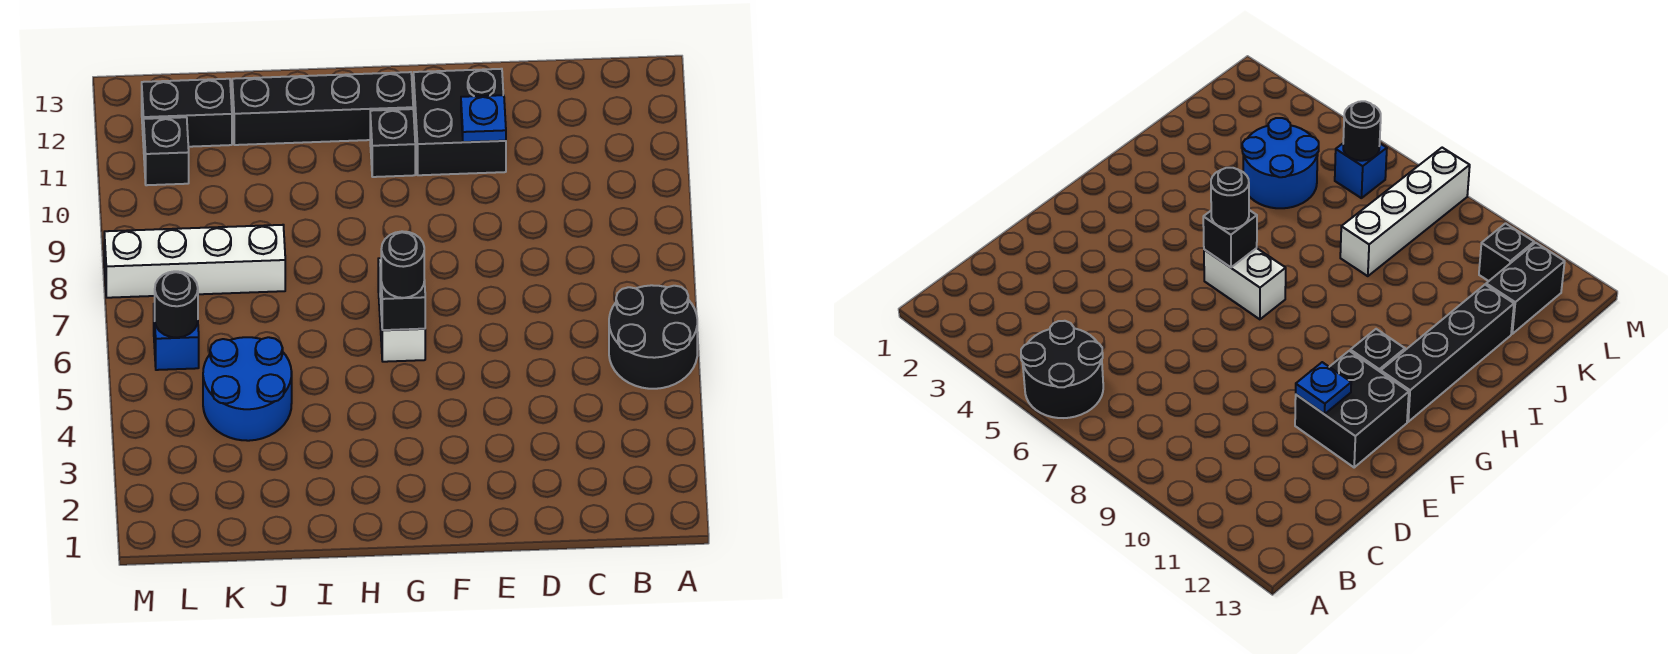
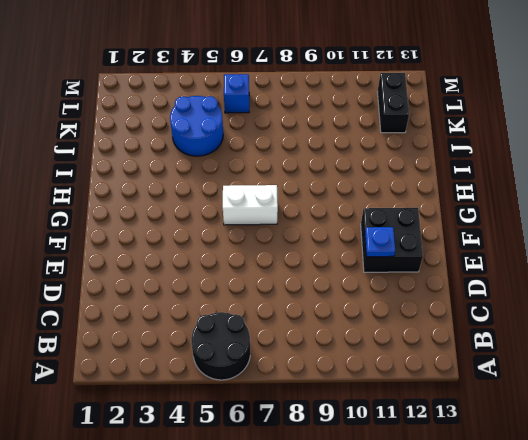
none -> black 1x1 brick [370,109,415,177]
none -> black 1x4 brick [232,72,413,145]
none -> white 1x4 brick [104,225,285,298]

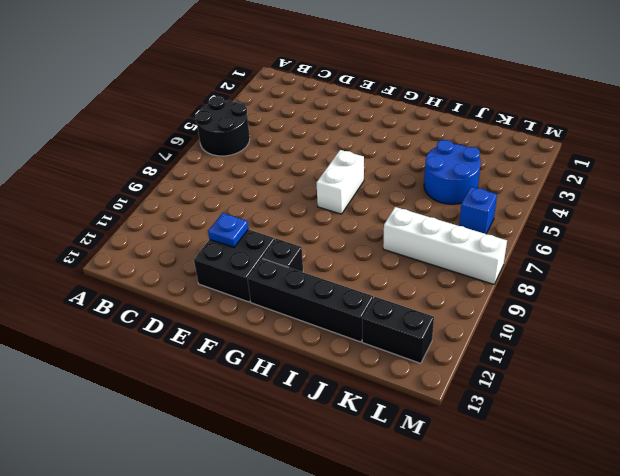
none -> black 1x1 brick [144,117,189,185]
none -> black 1x1 brick [380,264,425,330]
none -> black 1x1 round brick [155,271,198,338]

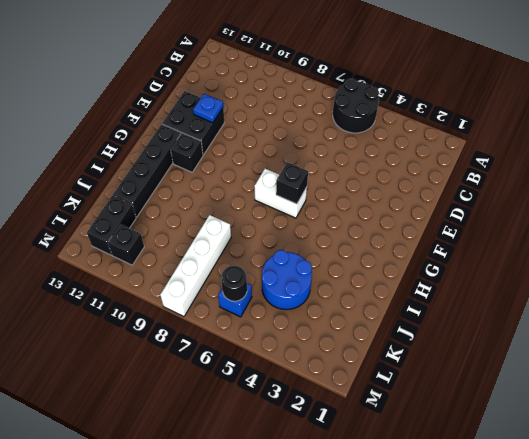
none -> black 1x1 round brick [381,231,424,298]

